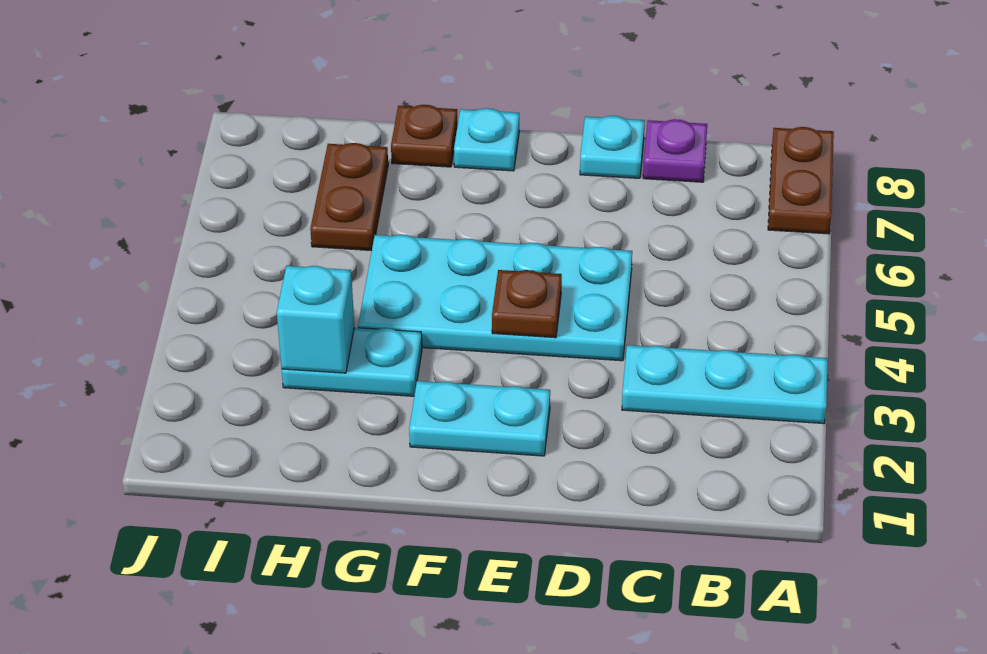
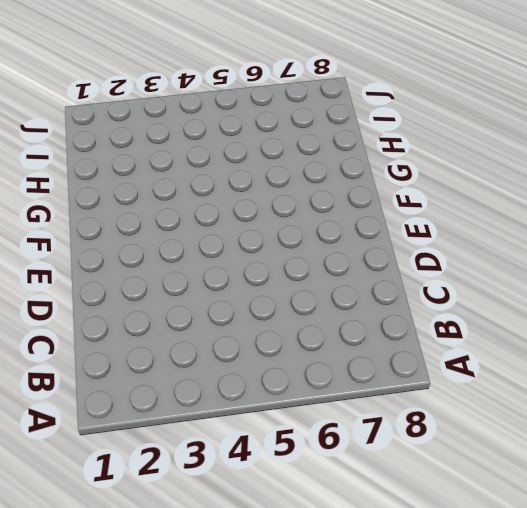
none -> cyan 1x3 plate [622,345,828,424]
none -> brown 1x2 plate [768,127,834,234]
none -> purple 1x1 plate [643,119,707,182]

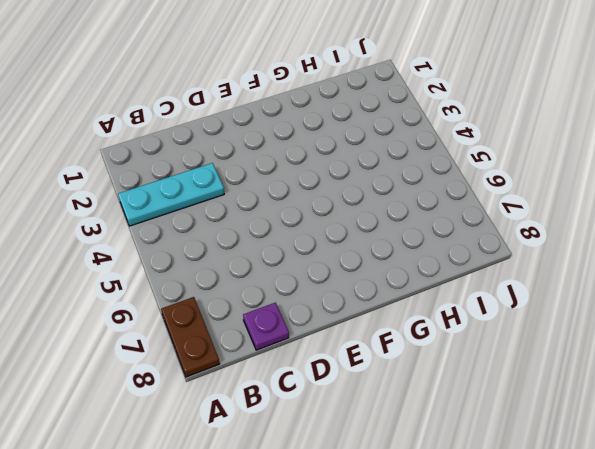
none -> cyan 2x4 plate [358,235,632,361]
none -> cyan 1x1 plate [580,116,645,178]
none -> cyan 1x2 plate [409,381,550,456]

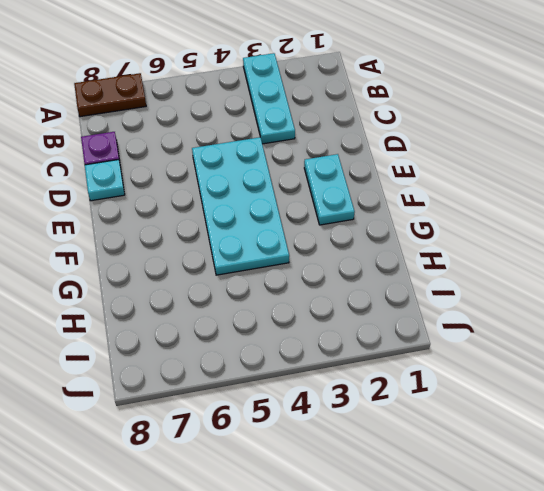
none -> cyan 1x1 plate [454,108,519,171]
none -> cyan 1x2 plate [282,328,422,396]
none -> brown 1x1 plate [391,105,458,167]

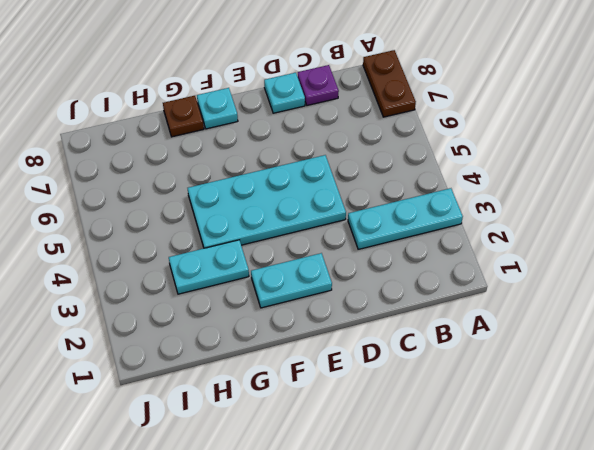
none -> brown 1x2 plate [310,143,388,251]
none -> brown 1x1 plate [492,270,562,338]
none -> cyan 1x1 brick [277,266,354,373]

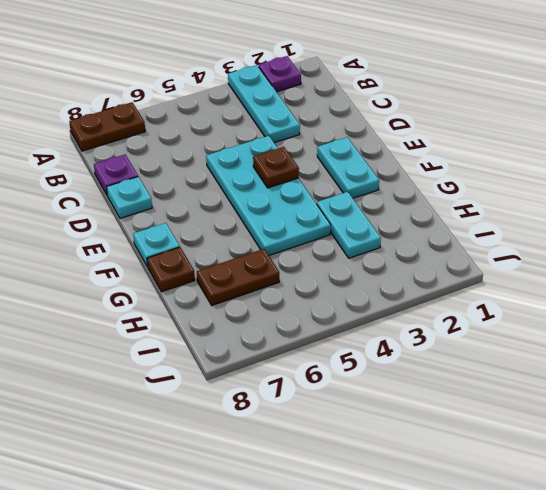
purple 1x1 plate [259,56,301,92] -> none
none -> cyan 1x1 brick [277,266,354,373]

